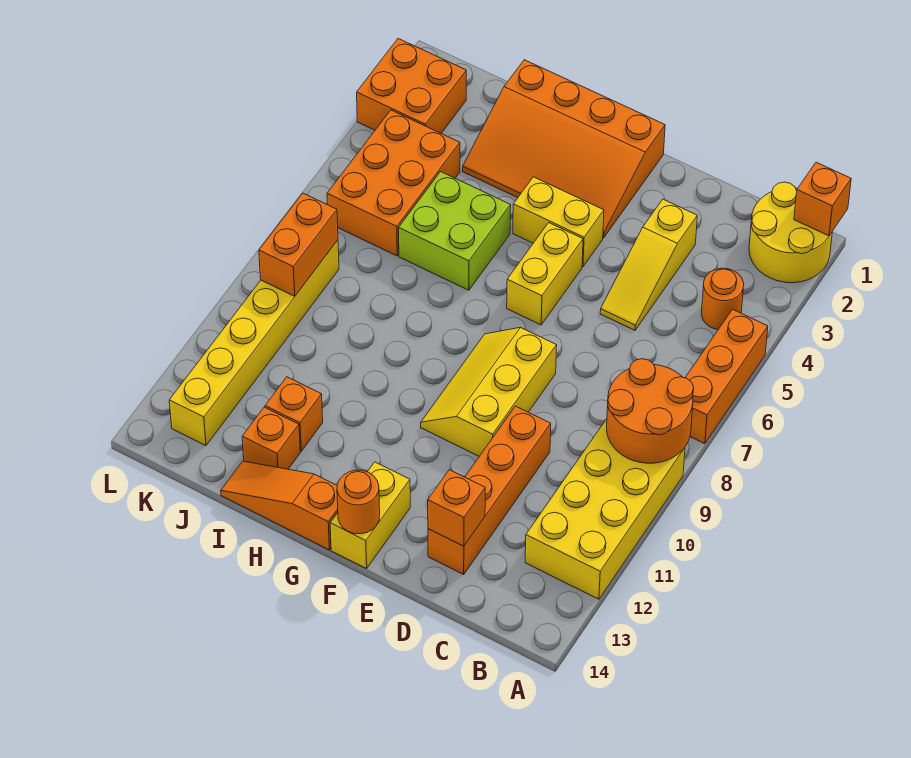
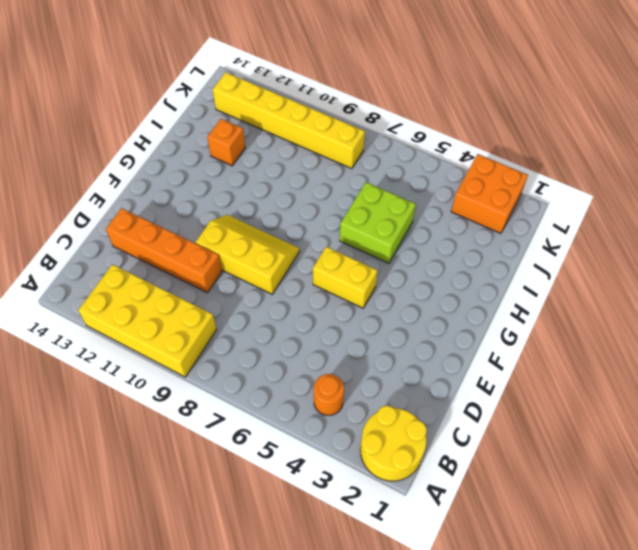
none -> orange 1x3 brick [685,309,768,444]
none -> yellow 1x3 slope [600,199,697,330]
none -> orange 3x4 slope [463,60,665,238]

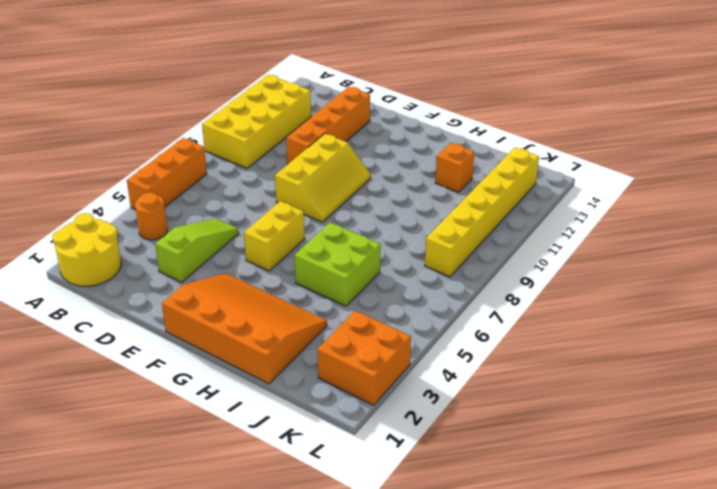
lime 1x3 slope [155,219,239,282] -> yellow 1x3 slope [600,199,697,330]
none -> yellow 1x2 brick [513,177,604,267]
none -> yellow 1x2 brick [330,462,410,569]
none -> orange 1x3 slope [221,461,338,550]

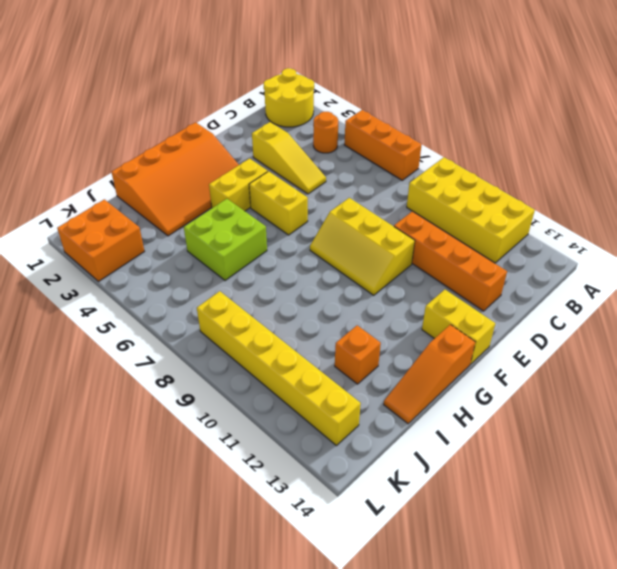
none -> orange 1x1 brick [242,407,300,469]
none -> orange 2x3 brick [327,110,460,256]
none -> orange 1x1 brick [794,162,851,236]

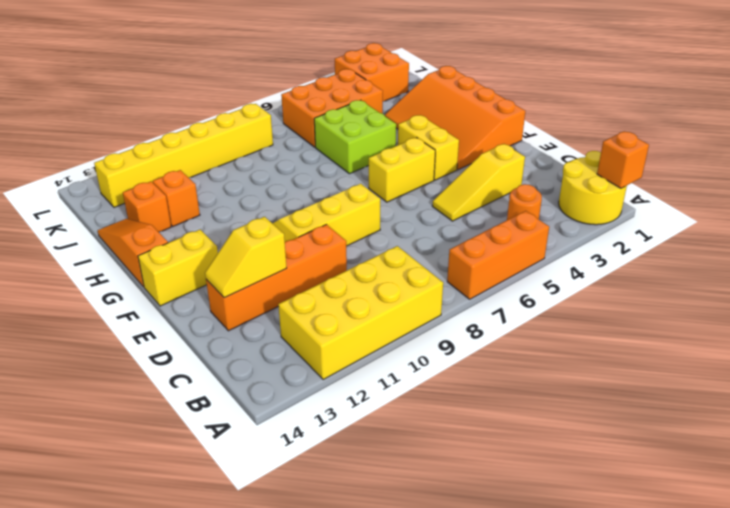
yellow 1x2 slope [205,217,287,298] -> orange 1x1 brick [428,470,485,546]
none -> orange 2x2 round brick [607,359,694,463]
none -> orange 1x1 round brick [337,470,380,534]
none -> orange 1x2 brick [259,193,338,296]

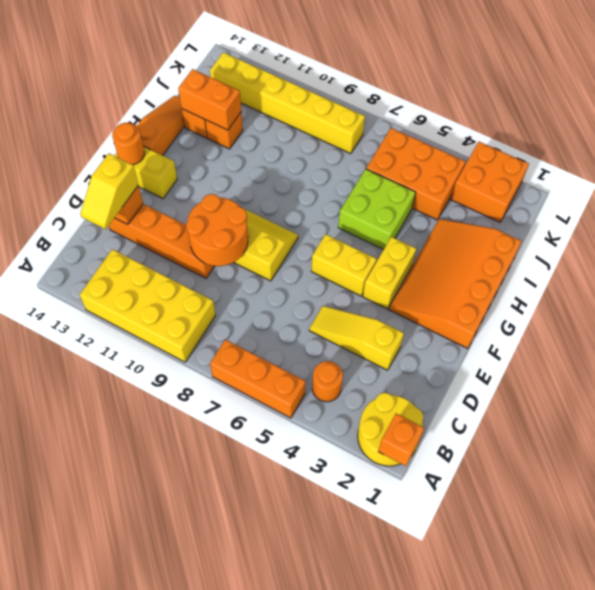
yellow 1x2 slope [80,154,138,229] -> none
orange 2x2 round brick [186,194,248,266] -> orange 2x2 round brick moved to [607,359,694,463]
orange 1x2 brick [178,69,241,130] -> orange 1x2 brick moved to [259,193,338,296]

